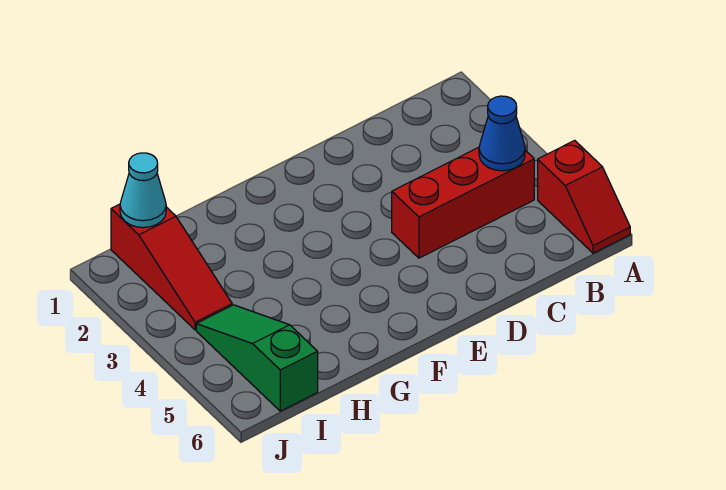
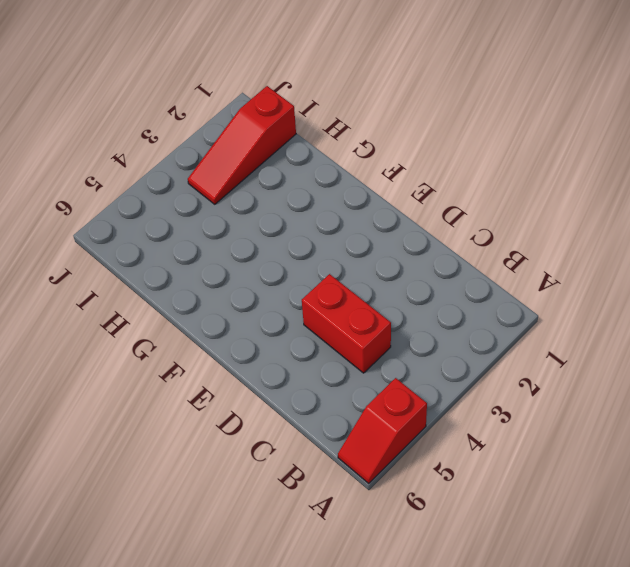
red 1x2 brick [302,274,391,373] -> red 1x3 brick [392,147,534,258]
none -> green 1x3 slope [196,305,318,411]
none -> blue 1x1 cone [479,96,525,171]

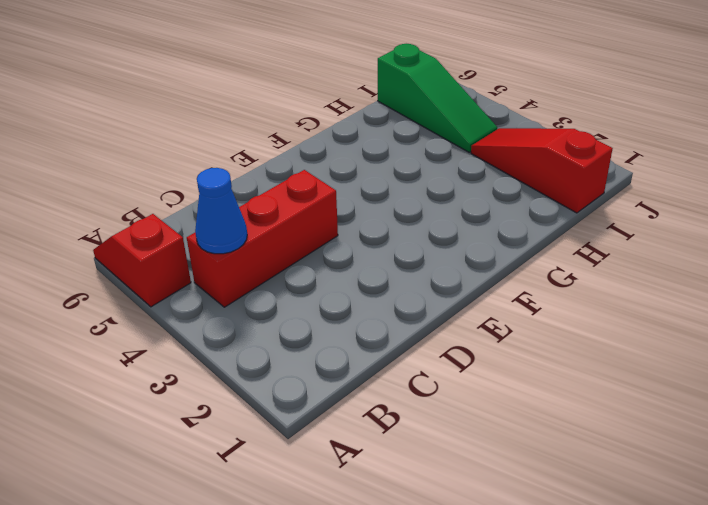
none -> cyan 1x1 cone [120,153,166,228]

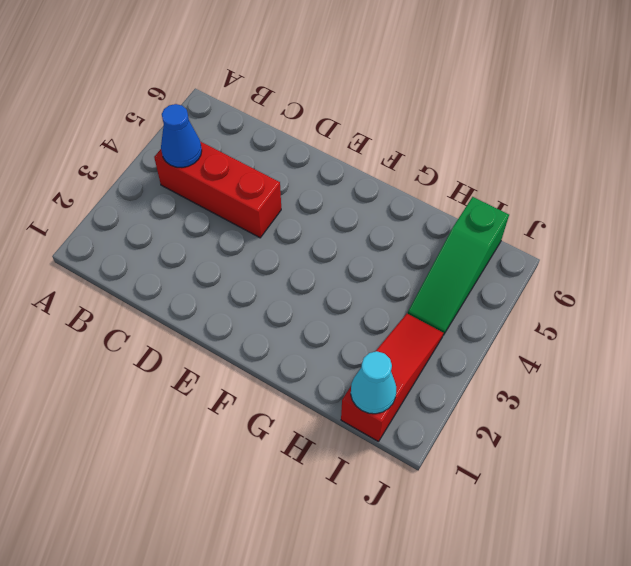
none -> red 1x2 slope [538,140,630,253]

